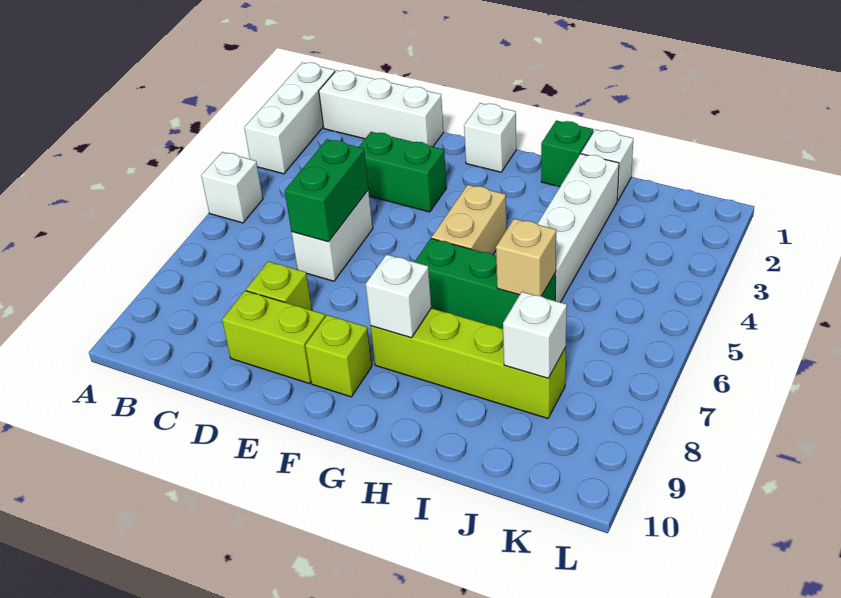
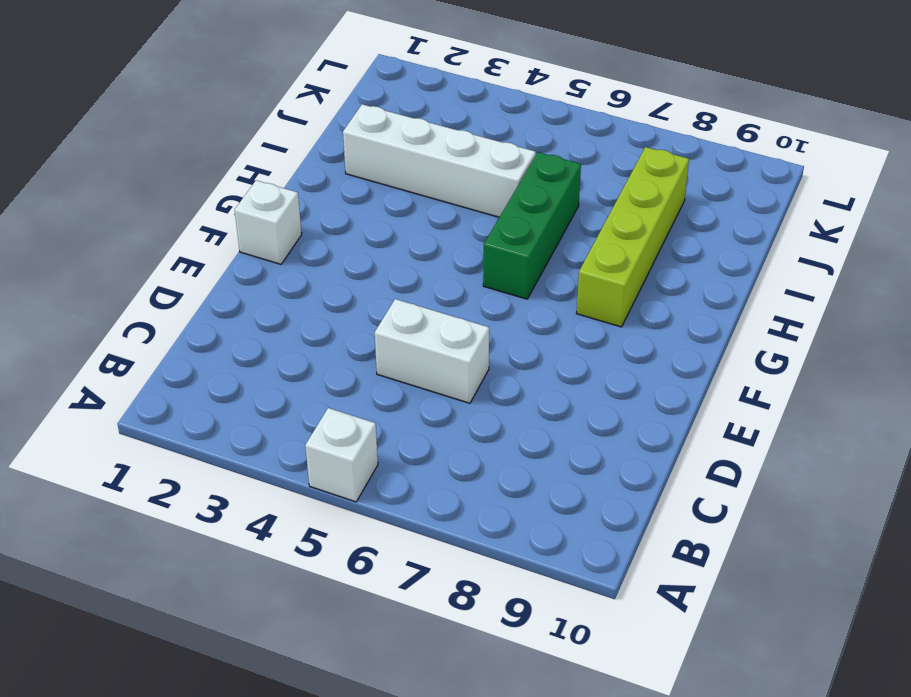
none -> white 1x3 brick [244,62,335,174]
none -> white 1x3 brick [319,70,443,147]
none -> green 1x2 brick [359,132,446,212]

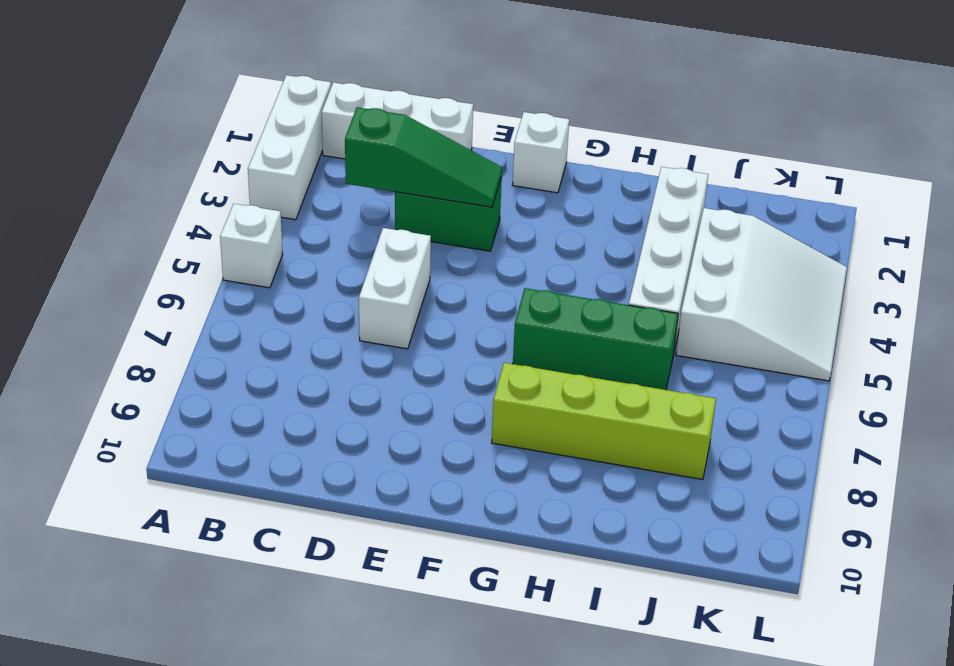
green 1x3 slope [345,107,502,207] -> none
white 3x3 slope [676,208,847,381] -> none
none -> lime 1x1 brick [246,261,312,310]
none -> lime 1x2 brick [222,291,325,384]
none -> lime 1x1 brick [305,315,372,397]

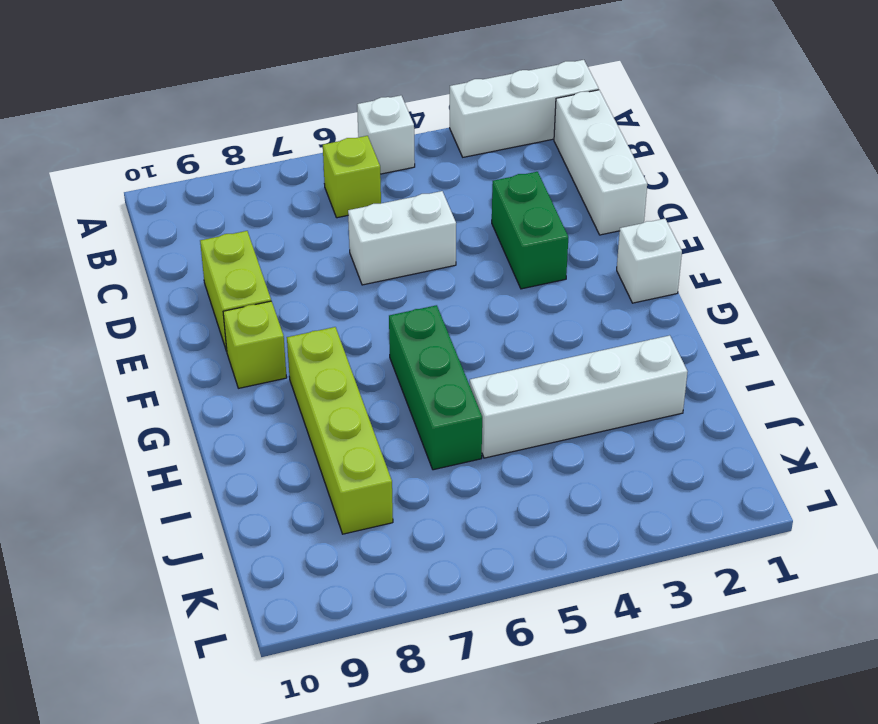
lime 1x1 brick [323,136,381,218] -> lime 1x1 brick moved to [246,261,312,310]
none -> tan 1x2 brick [432,185,507,254]
none -> green 1x1 brick [541,121,593,187]
none -> white 1x1 brick [581,130,633,201]

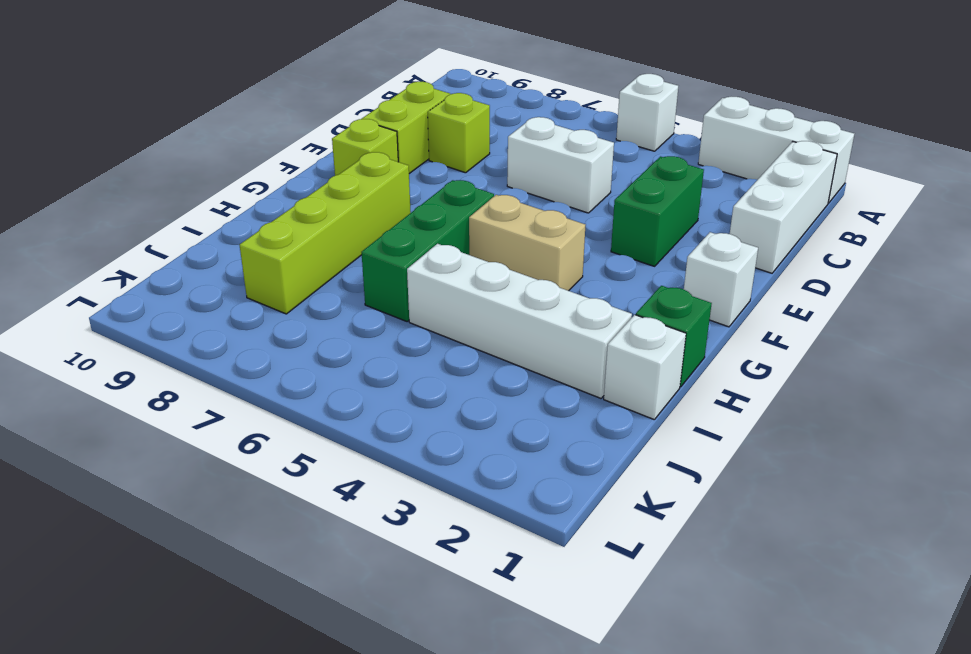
none -> green 1x2 brick [285,139,368,242]
none -> white 1x1 brick [366,254,431,338]
none -> tan 1x1 brick [496,219,556,296]

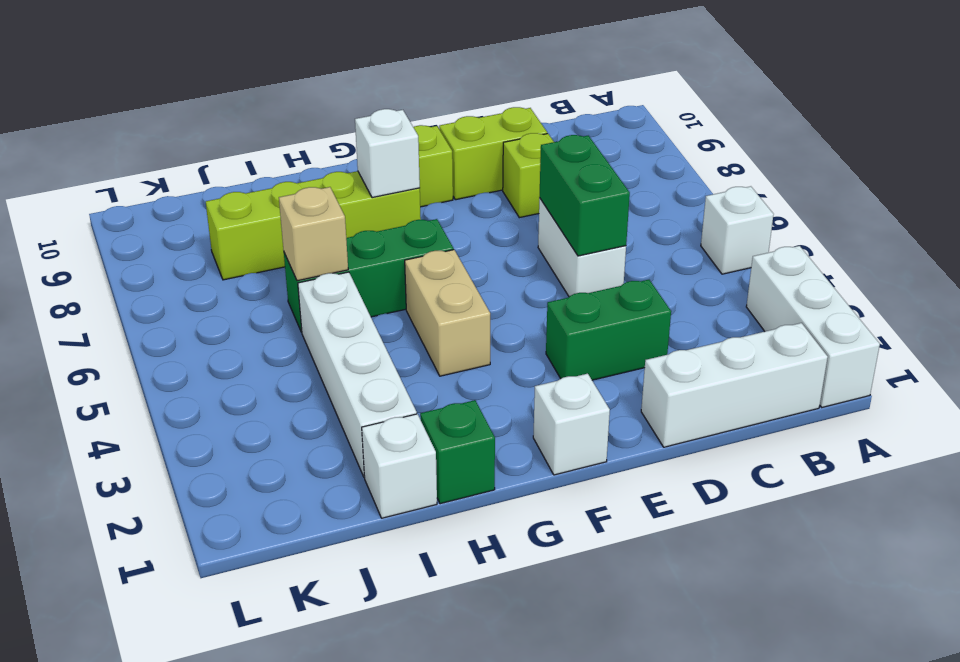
none -> white 1x1 brick [503,292,567,378]

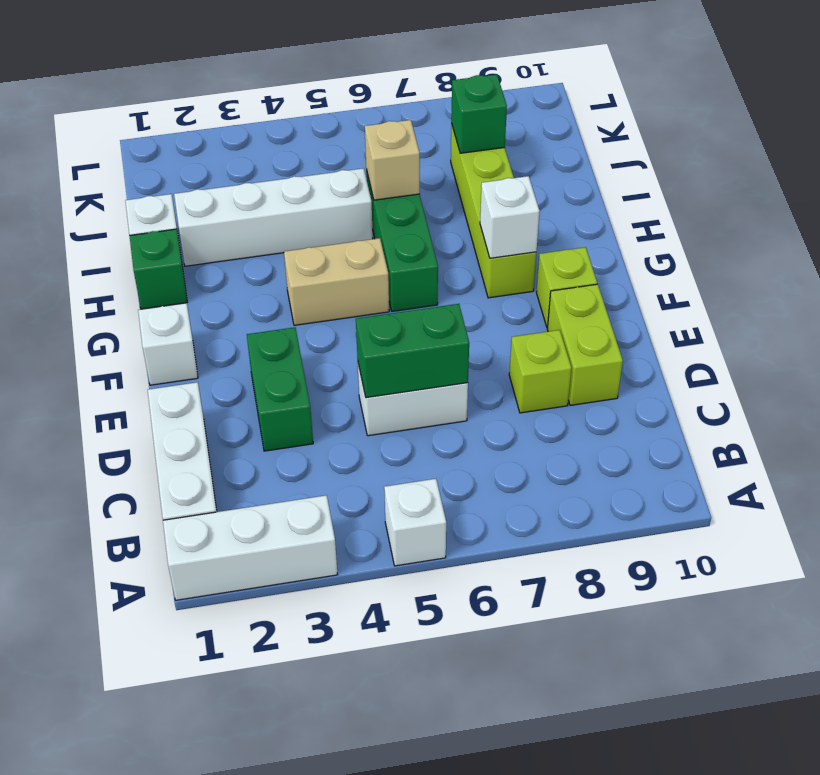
green 1x1 brick [451,74,507,153] -> white 1x1 brick [503,292,567,378]

